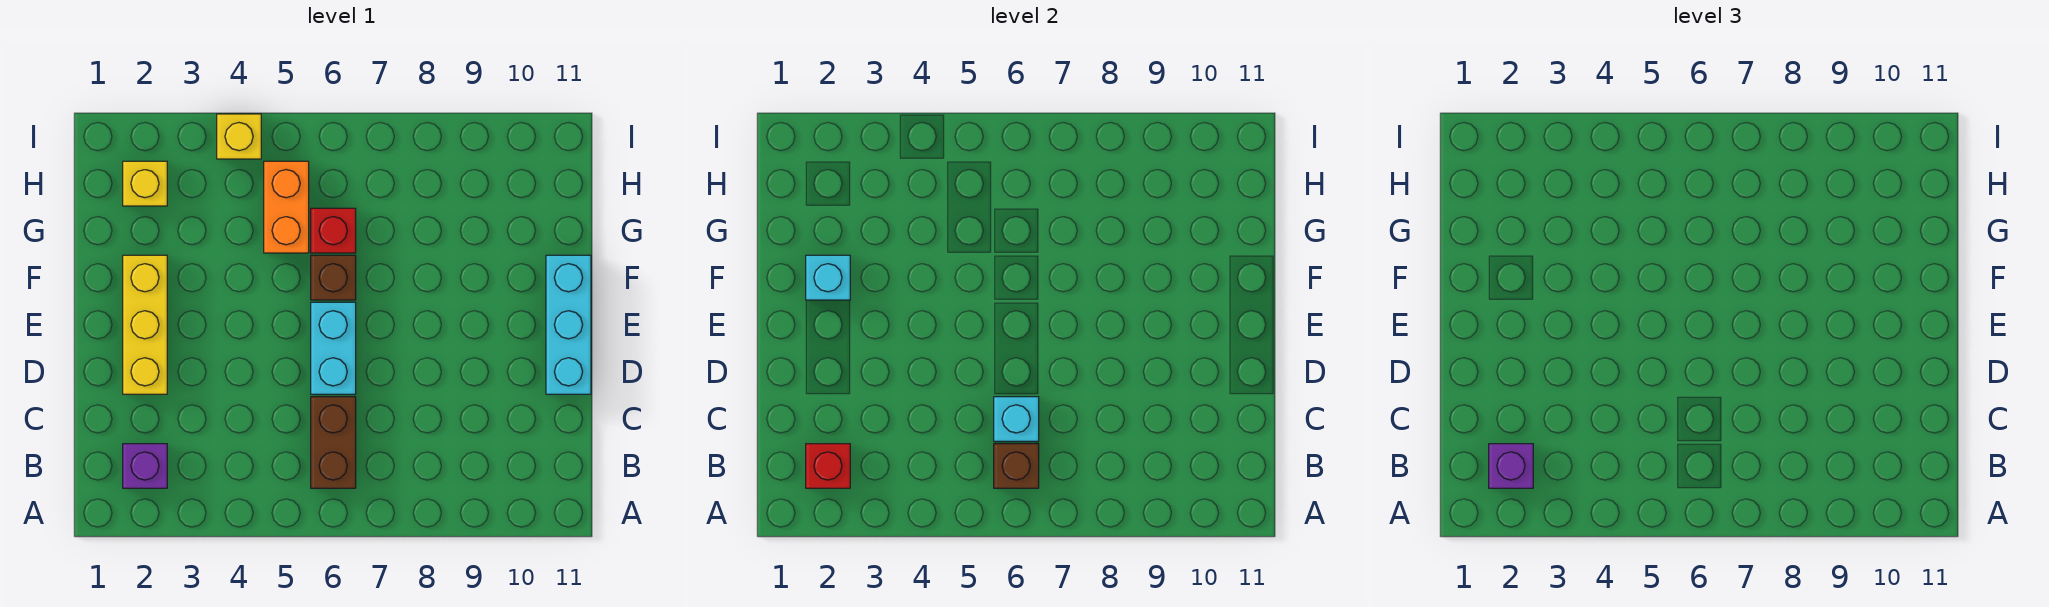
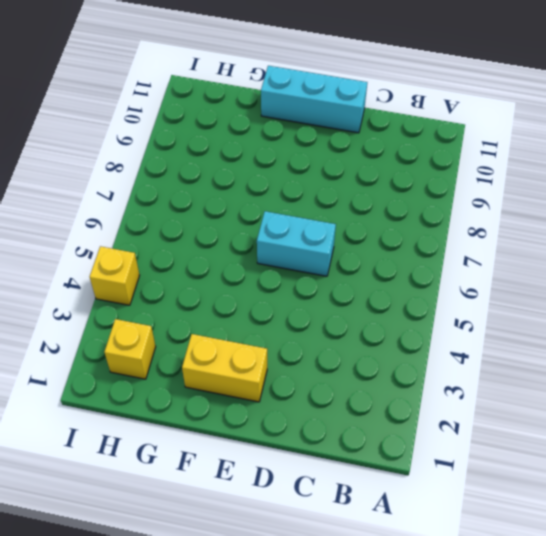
yellow 1x2 brick [182,334,267,402] -> yellow 1x3 brick [123,255,167,394]
none -> purple 1x1 brick [123,444,167,488]
none -> brown 1x2 brick [311,397,356,488]
none -> brown 1x1 brick [311,255,356,300]

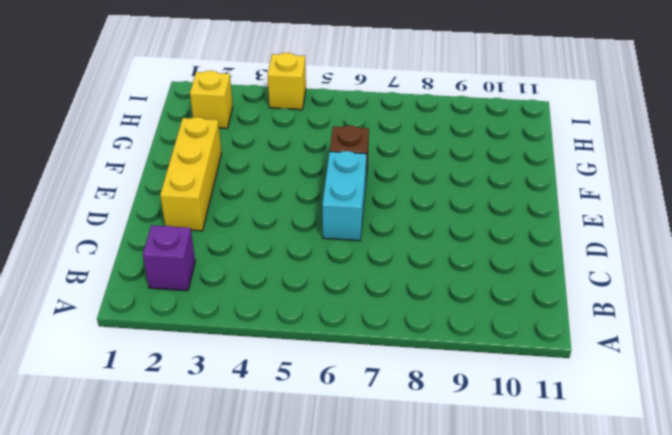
none -> brown 1x2 brick [311,397,356,488]
none -> cyan 1x3 brick [546,255,591,394]
none -> orange 1x2 brick [264,161,309,253]

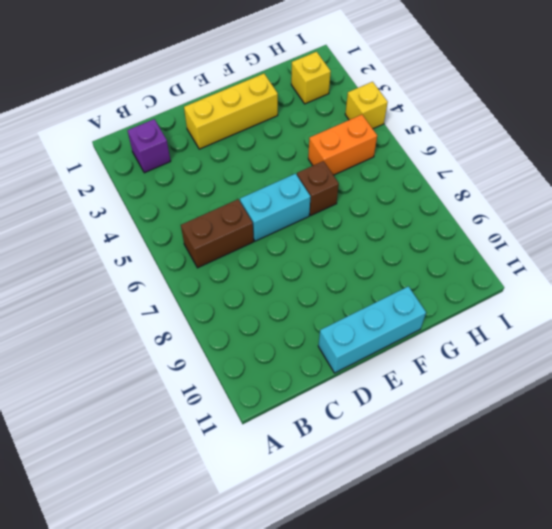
none -> red 1x1 brick [311,208,356,253]
none -> red 1x1 brick [806,444,850,488]
none -> brown 1x1 brick [994,444,1039,488]

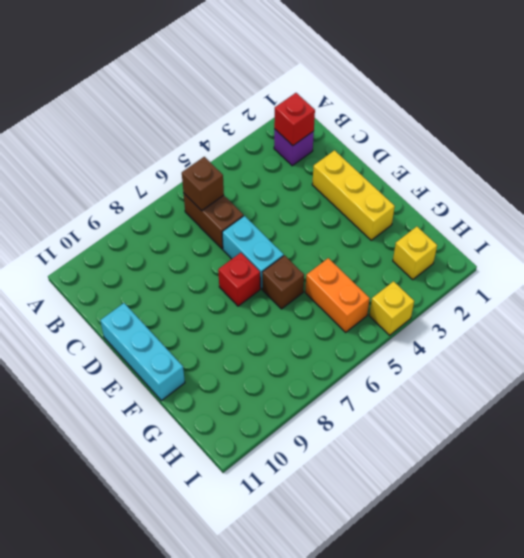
red 1x1 brick [218,253,260,306] -> red 1x1 brick moved to [311,208,356,253]
none -> cyan 1x1 brick [994,397,1039,441]
none -> cyan 1x1 brick [806,255,850,300]
none -> purple 1x1 brick [1489,444,1533,488]

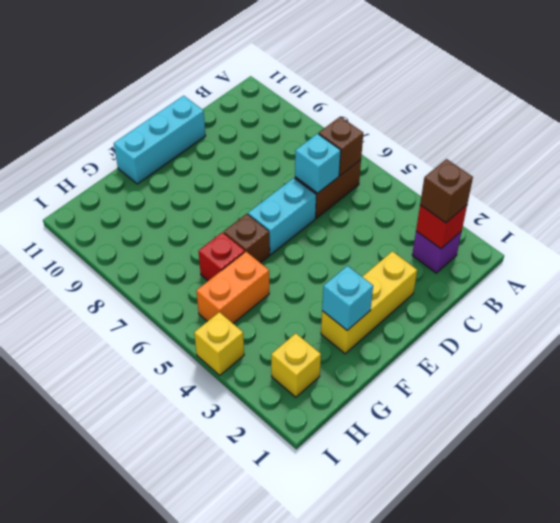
brown 1x1 brick [420,159,473,223] -> purple 1x1 brick [1489,444,1533,488]

